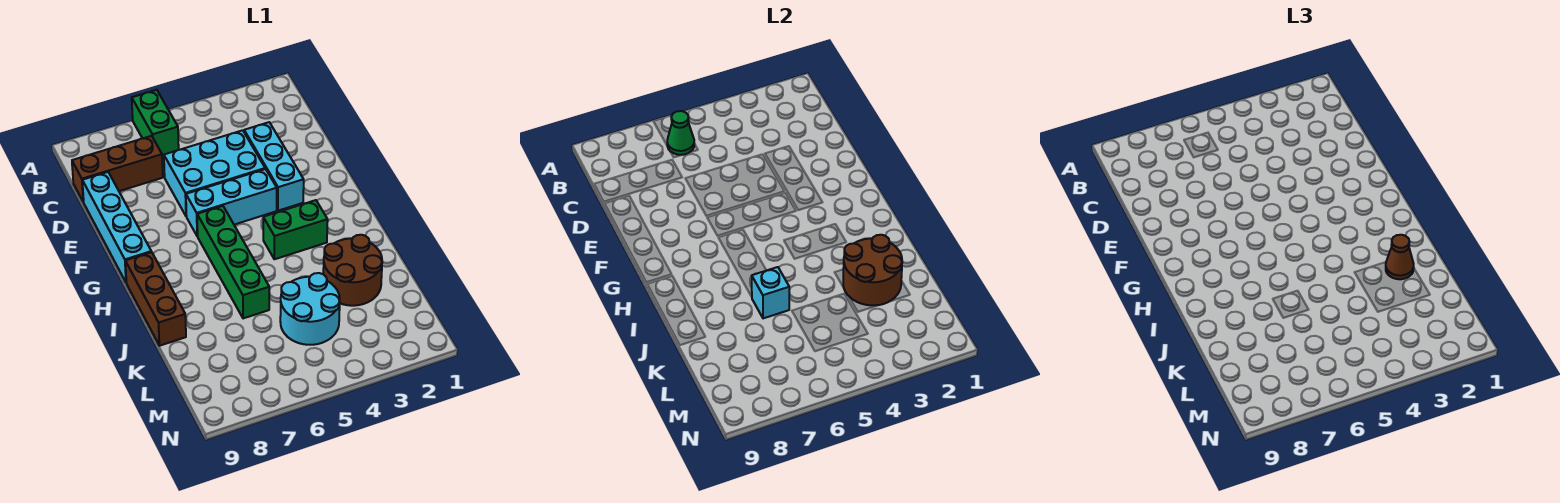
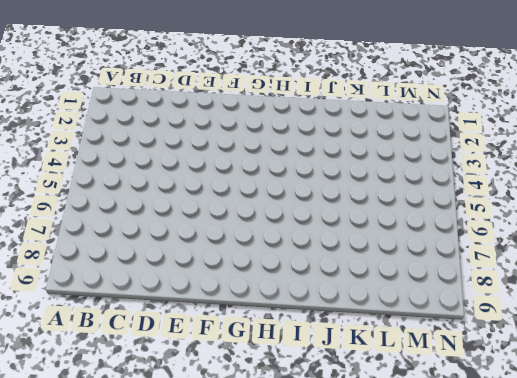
none -> green 1x2 brick [132,90,179,155]
none -> brown 1x3 brick [72,136,163,202]
none -> cyan 1x3 brick [244,122,304,211]

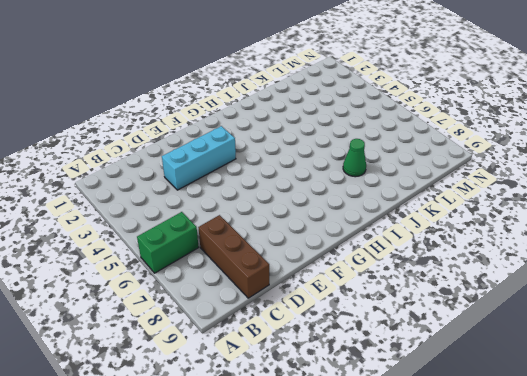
green 1x1 cone [343,139,366,177] -> green 1x1 cone moved to [667,111,694,155]
none -> cyan 2x3 brick [164,130,265,216]
none -> cyan 1x4 brick [82,172,151,282]
none -> cyan 1x3 brick [186,169,277,236]

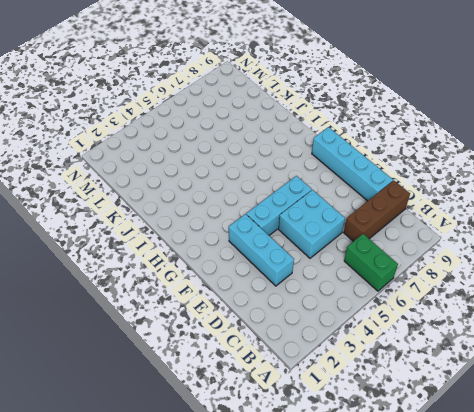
cyan 2x2 brick [279,190,345,258] -> cyan 2x3 brick [164,130,265,216]
none -> green 1x4 brick [197,206,269,318]
none -> green 1x2 brick [263,200,328,259]
none -> brown 1x3 brick [125,252,186,346]

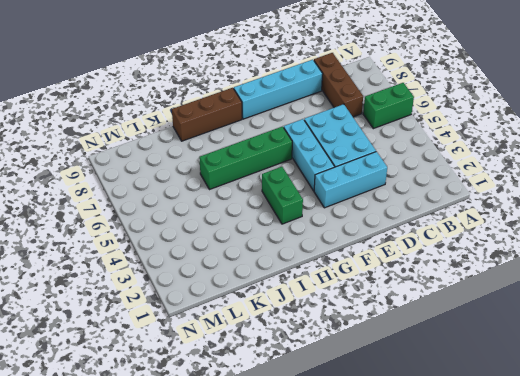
none -> brown 2x2 round brick [323,235,382,306]
none -> cyan 2x2 round brick [280,273,340,345]
none -> green 1x1 cone [667,111,694,155]

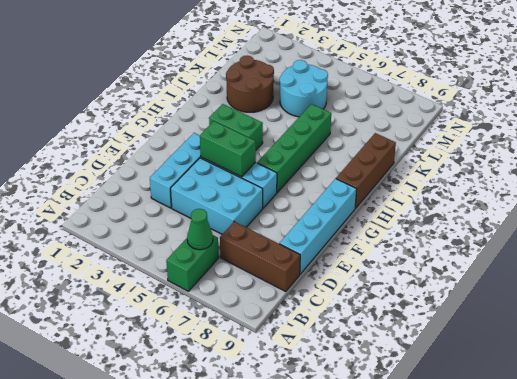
green 1x2 brick [200,121,256,177] -> none
none -> brown 2x2 round brick [843,235,902,305]
none -> cyan 1x1 brick [752,267,789,318]
none -> brown 1x1 cone [1386,235,1414,279]

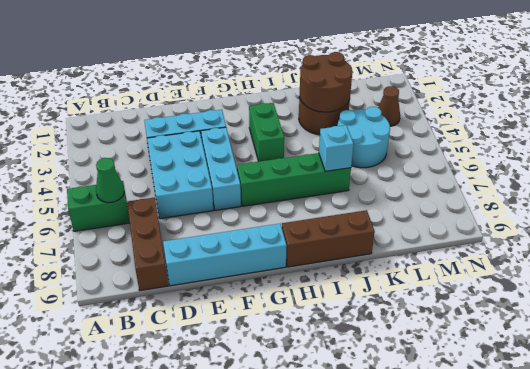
brown 1x1 cone [378,86,400,126] -> brown 1x1 cone moved to [1386,235,1414,279]

